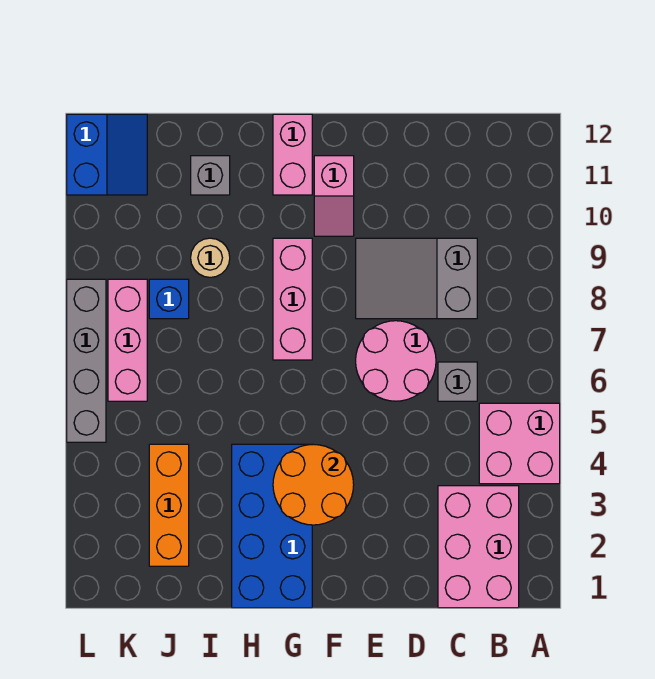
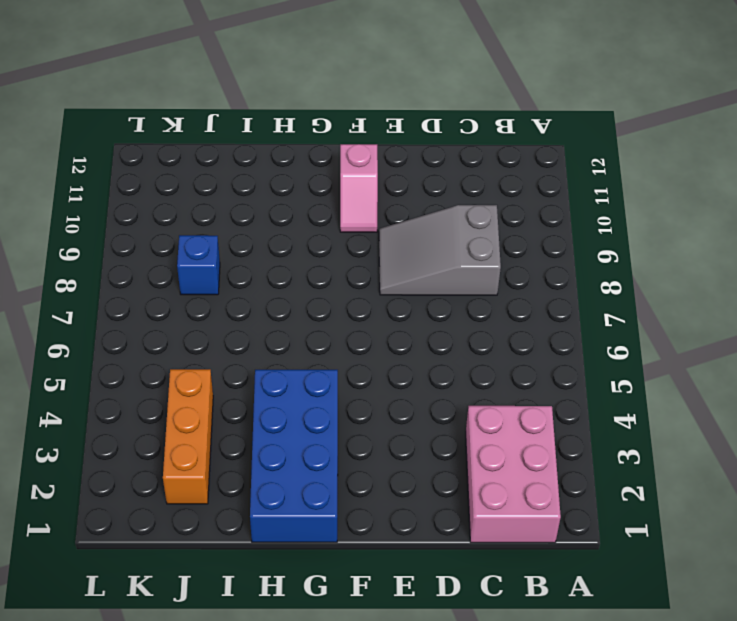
none -> pink 2x2 brick [479,403,560,484]
none -> grey 1x1 brick [438,362,477,401]
none -> pink 2x2 round brick [356,321,436,401]

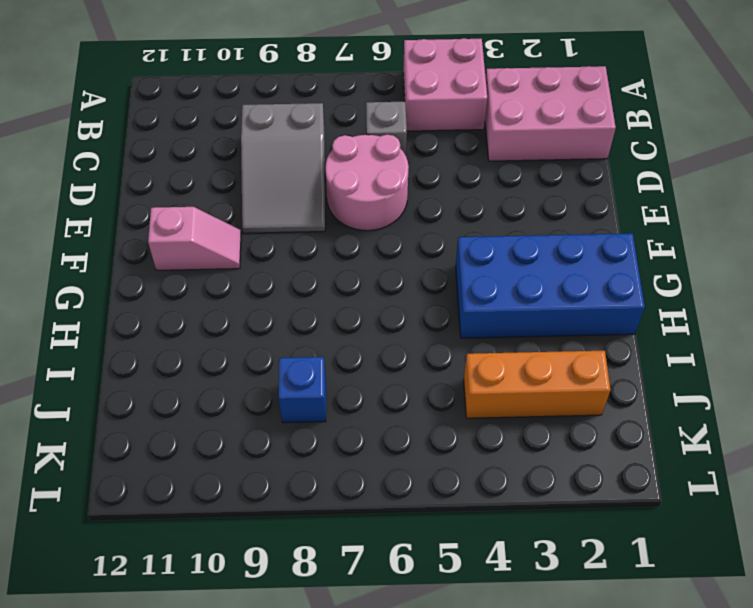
none -> pink 1x3 brick [273,238,312,360]
none -> pink 1x2 brick [273,114,312,195]
none -> tan 1x1 round brick [191,238,230,277]

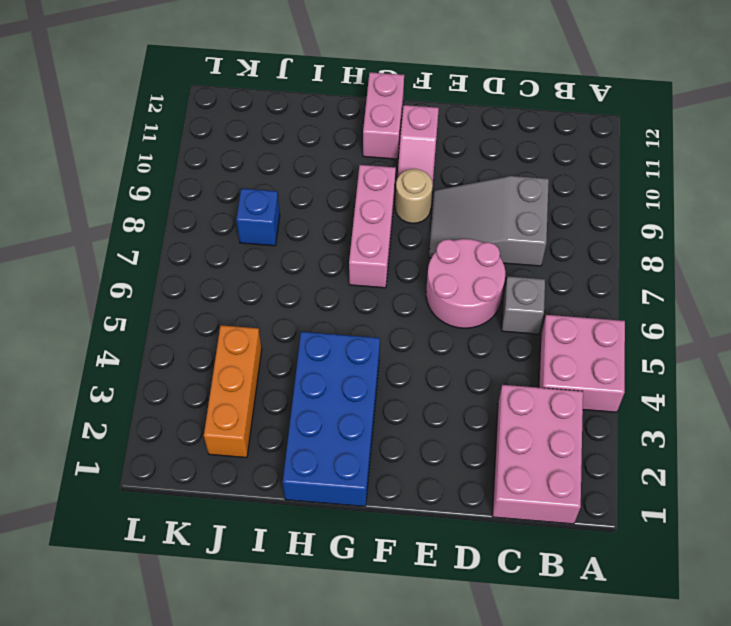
tan 1x1 round brick [395,169,433,223] -> tan 1x1 round brick moved to [191,238,230,277]
none -> grey 1x1 brick [191,156,230,195]
none -> pink 1x3 brick [108,279,147,401]
none -> blue 2x2 slope [67,114,147,195]

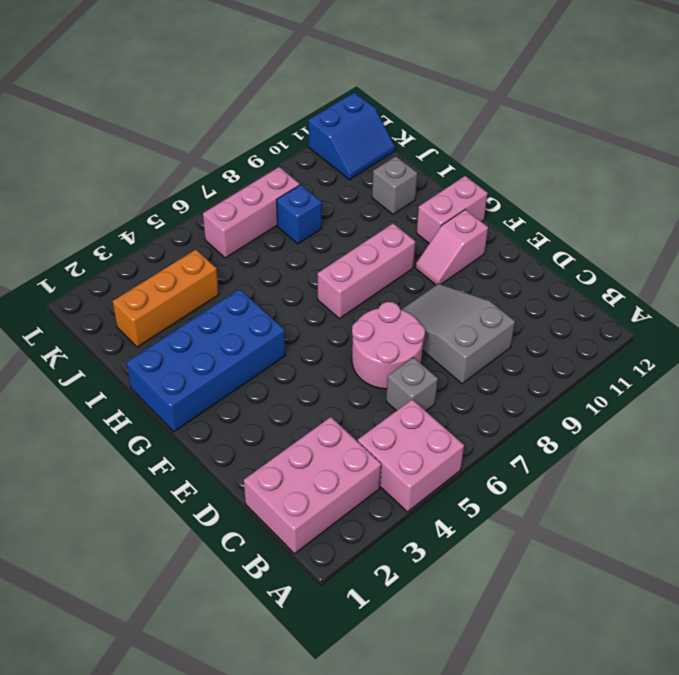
none -> tan 1x1 round brick [191,238,230,277]
none -> grey 1x4 brick [67,279,106,442]
none -> orange 2x2 round brick [273,444,354,525]

